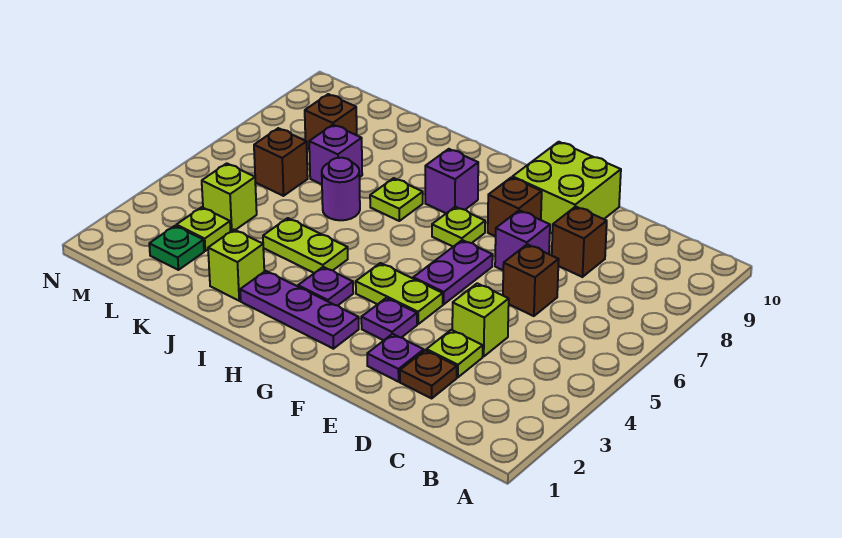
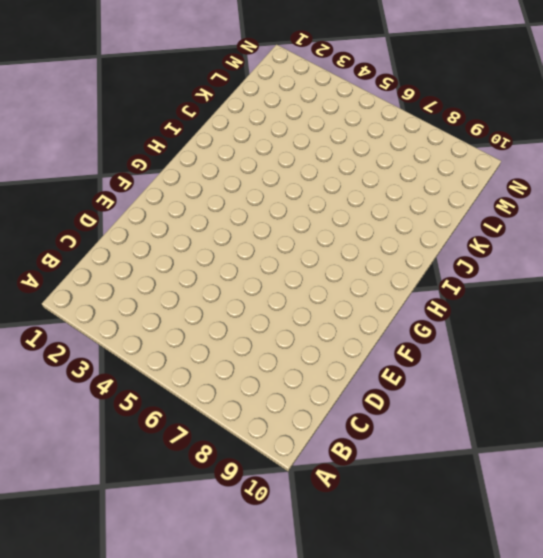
none -> brown 1x1 plate [400,350,457,398]
none -> lime 1x1 plate [426,330,483,377]
none -> lime 1x1 brick [452,283,509,357]

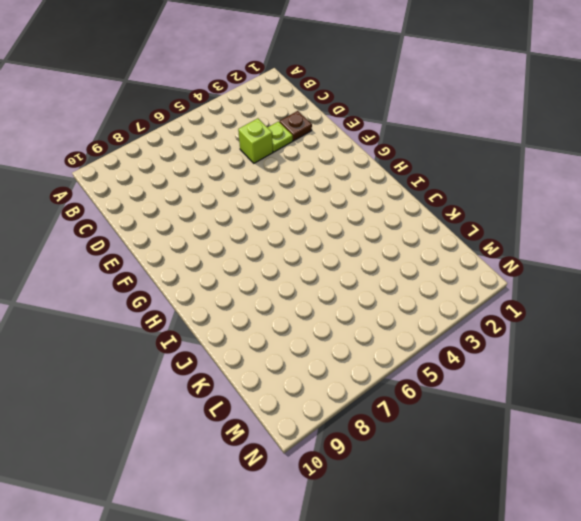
none -> brown 1x1 brick [503,244,559,316]
none -> brown 1x1 brick [552,207,607,277]
none -> purple 1x1 plate [367,334,424,382]

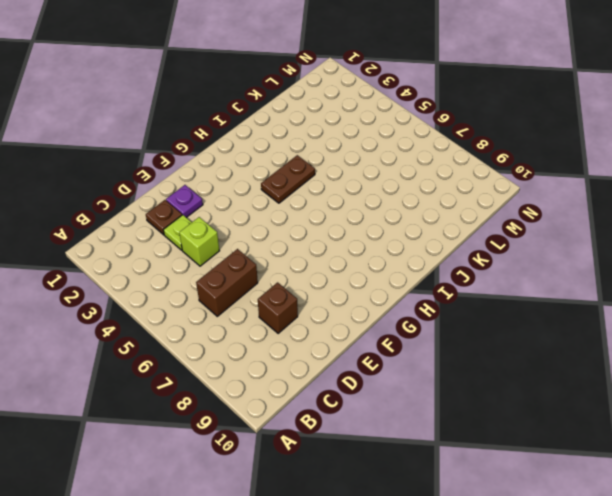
brown 1x2 brick [196,249,258,316] -> brown 1x1 brick [503,244,559,316]
brown 1x2 plate [261,155,315,203] -> lime 1x2 plate [263,218,348,273]
none -> purple 1x1 brick [495,210,550,270]
none -> lime 2x2 brick [512,142,621,233]
none -> purple 1x1 plate [361,298,417,340]

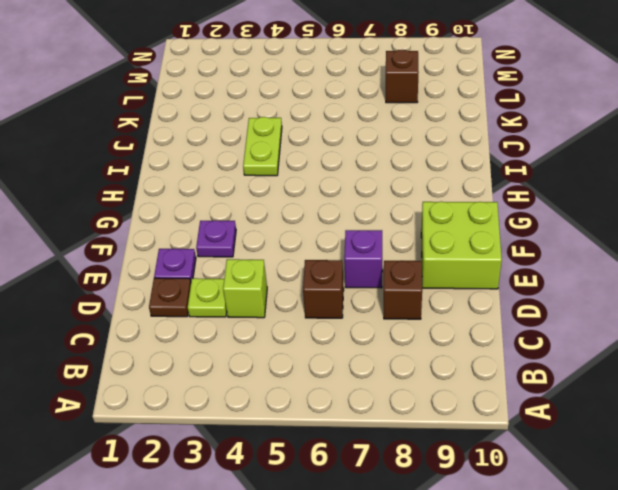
none -> lime 1x2 plate [356,263,443,324]
none -> purple 1x2 plate [413,240,493,304]
none -> brown 1x1 brick [488,177,542,237]

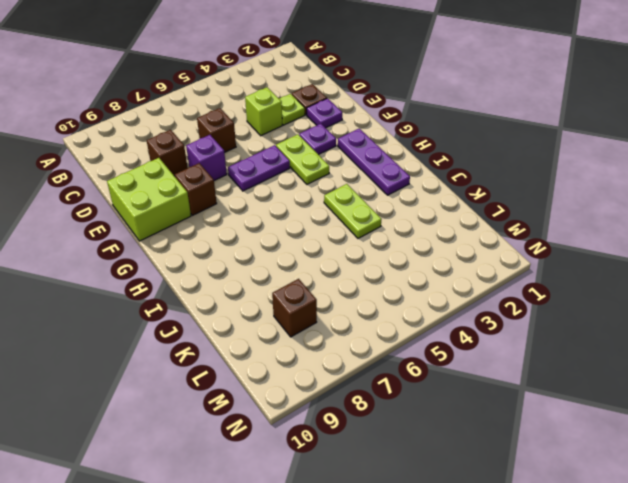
none -> lime 1x1 plate [432,207,485,247]
none -> purple 1x1 plate [298,267,353,306]
none -> purple 1x1 brick [425,149,478,213]

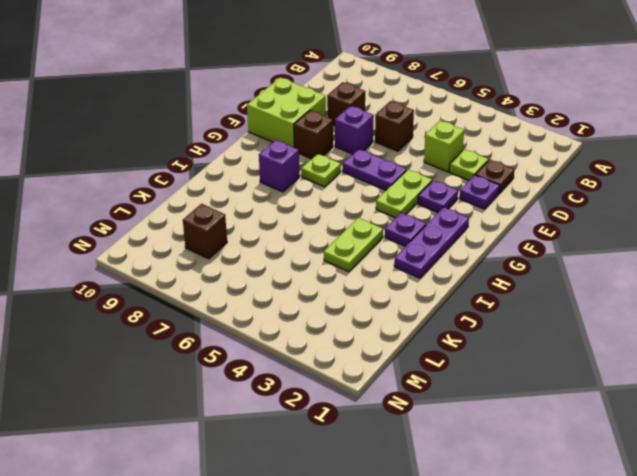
none -> lime 1x1 plate [370,178,423,221]
none -> lime 1x1 brick [208,230,264,301]
none -> purple 1x1 round brick [322,158,360,220]

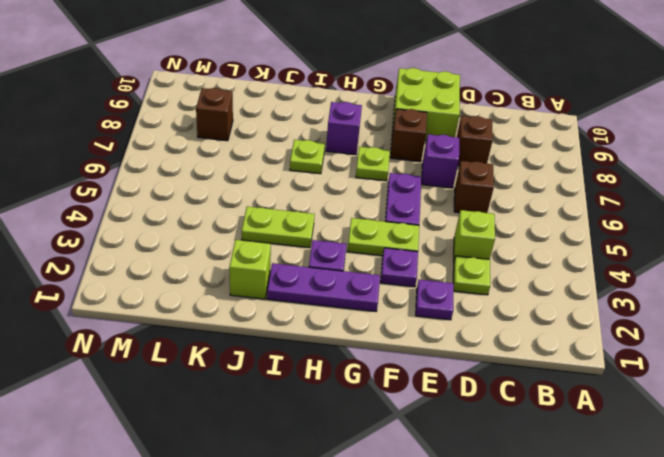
none -> brown 1x1 plate [400,350,457,398]
none -> purple 1x1 round brick [322,158,360,220]
none -> purple 1x1 brick [309,125,362,184]

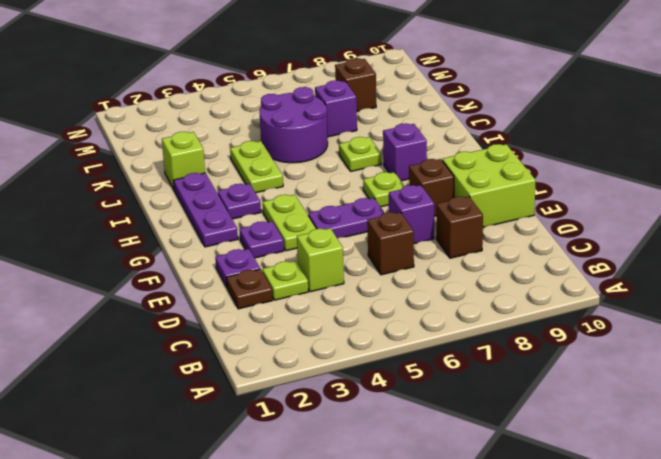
purple 2x2 round brick [260,87,328,163] -> purple 1x1 round brick [322,158,360,220]
none -> green 1x1 plate [149,226,204,270]
none -> lime 1x1 plate [176,207,231,251]
none -> lime 1x1 brick [202,163,257,231]

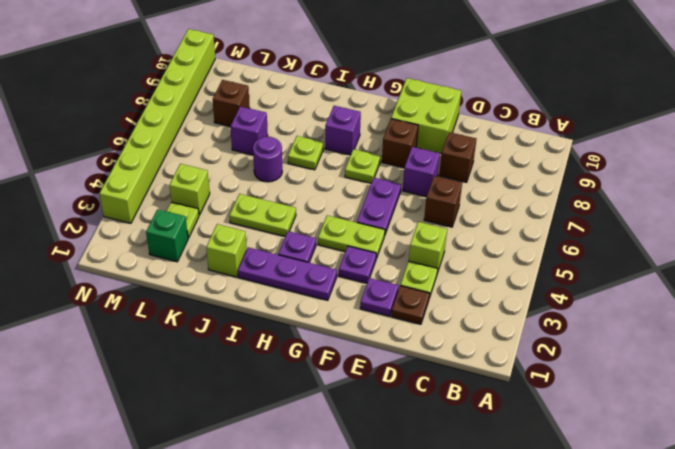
green 1x1 brick [146,209,188,262] -> green 1x1 plate [149,226,204,270]
lime 1x8 brick [99,29,215,223] -> none
none -> brown 1x1 brick [254,128,308,196]

